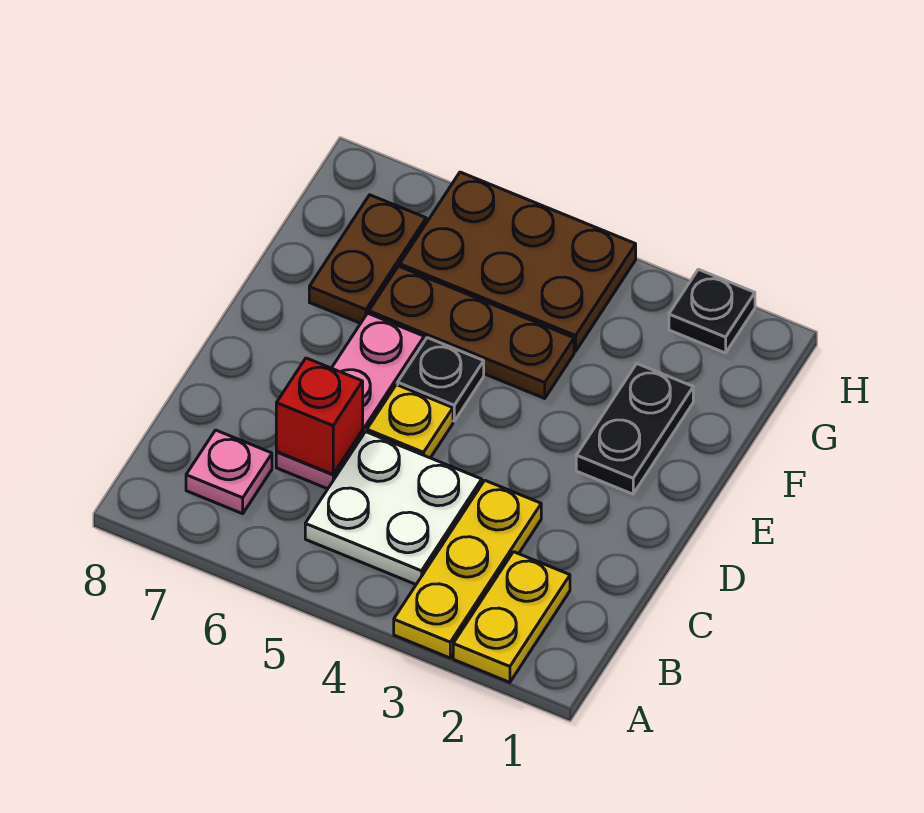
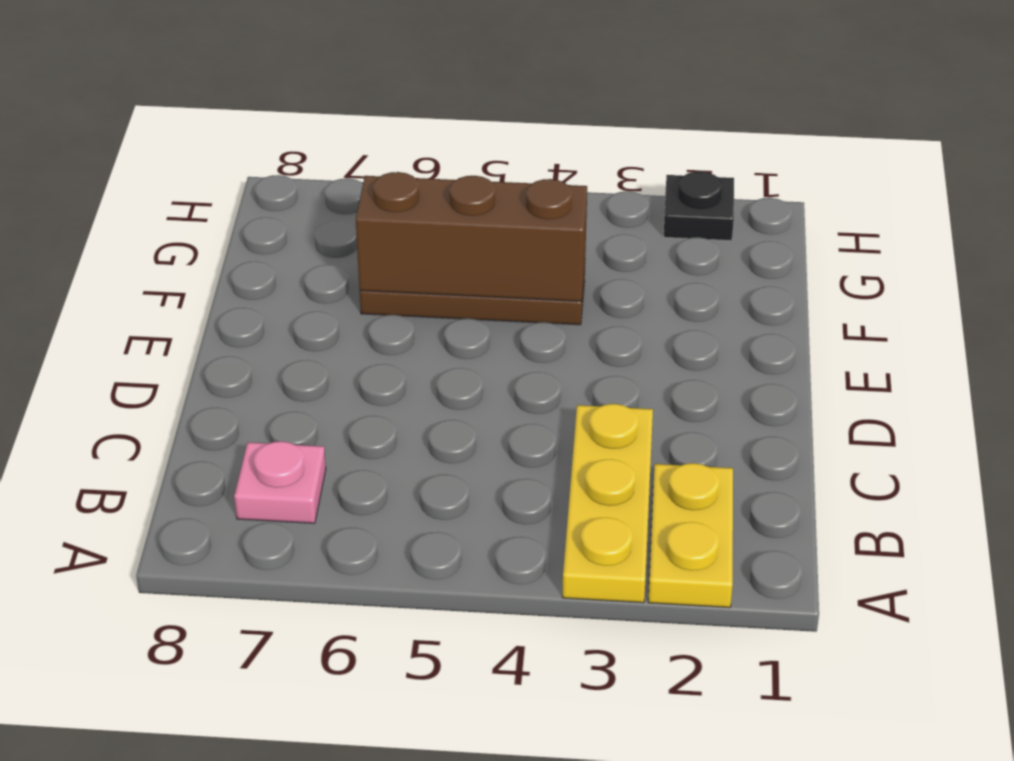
brown 1x3 brick [356,172,587,301] -> none
none -> white 2x2 plate [305,432,482,584]
none -> pink 1x3 plate [276,313,424,489]
none -> yellow 1x1 plate [367,385,453,458]

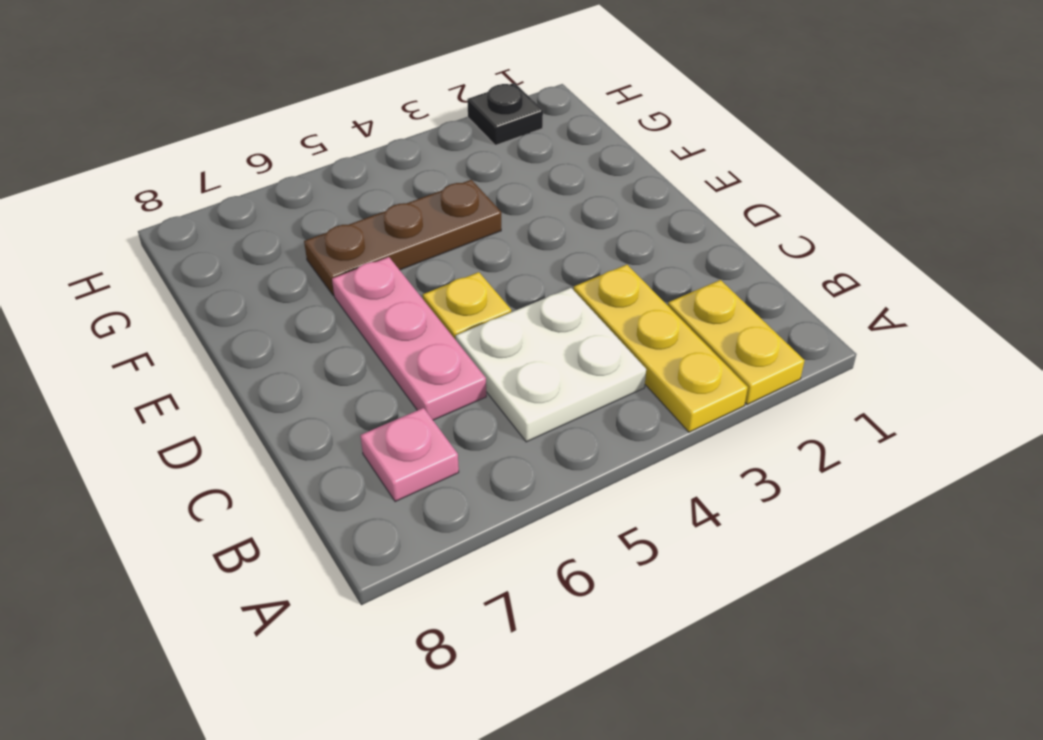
none -> black 1x2 plate [576,364,693,494]
none -> black 1x1 plate [398,338,484,421]
none -> brown 1x2 plate [309,195,426,323]

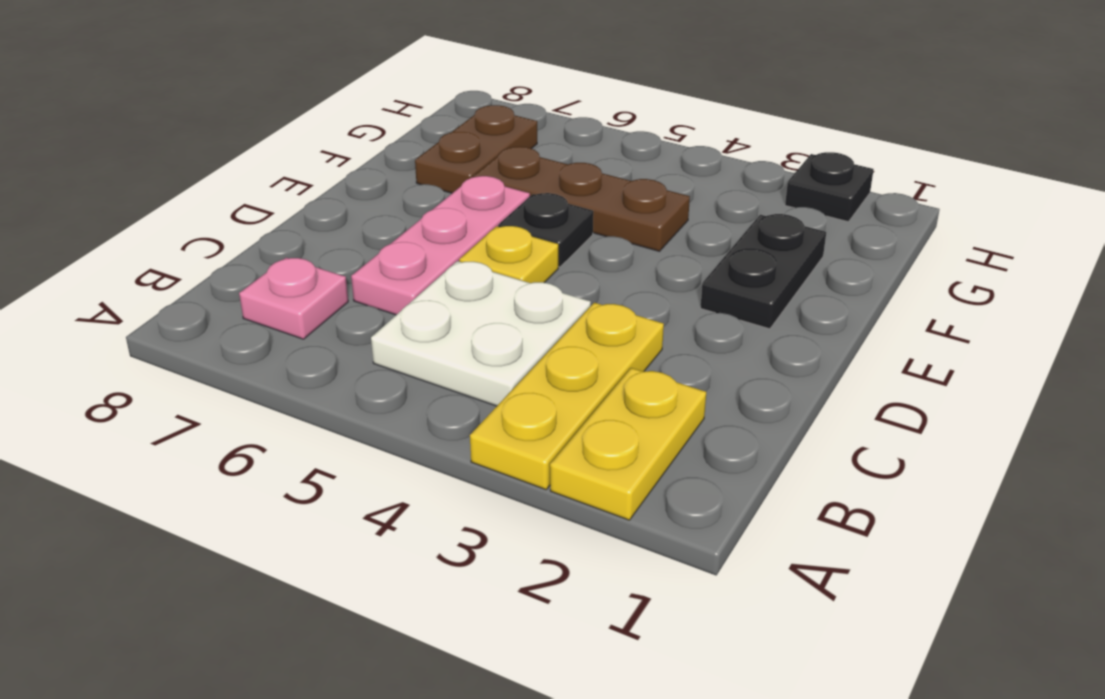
none -> brown 2x3 plate [400,172,636,351]
none -> red 1x1 brick [276,358,363,474]

